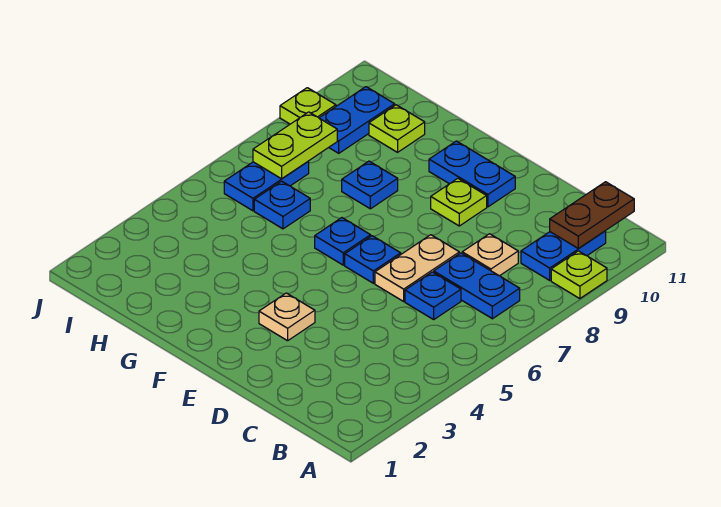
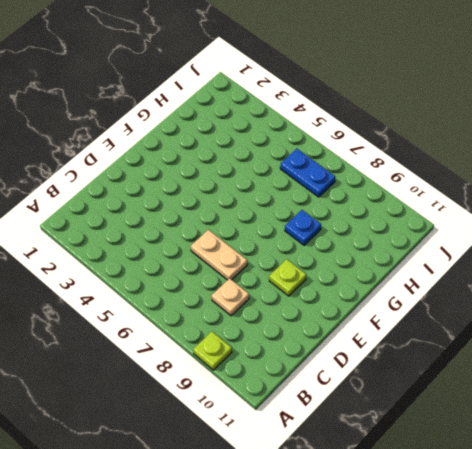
none -> blue 1x2 plate [434,253,520,319]
none -> blue 1x2 plate [521,231,606,280]
none -> blue 1x1 plate [405,272,461,319]

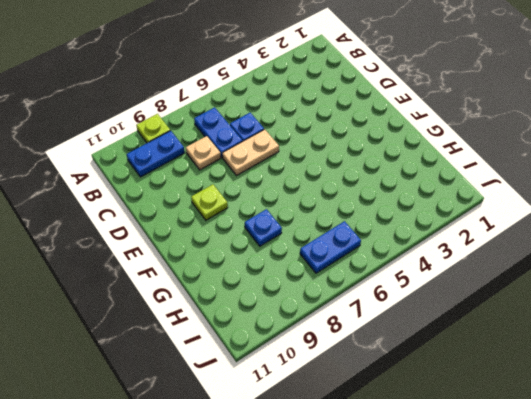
none -> tan 1x1 plate [259,293,315,341]
none -> blue 1x1 plate [345,236,401,283]
none -> blue 1x2 plate [429,141,515,207]

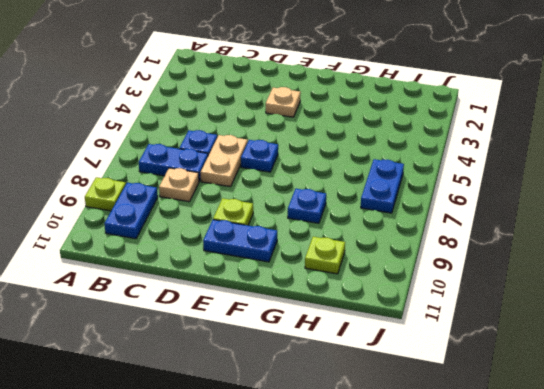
none -> blue 1x1 plate [315,218,371,265]
none -> blue 1x1 plate [254,181,310,229]
none -> blue 1x2 plate [319,87,395,153]

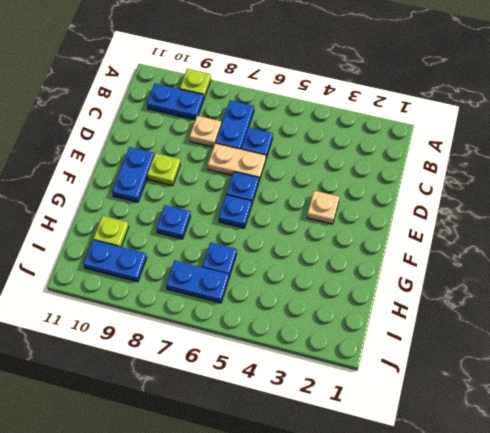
none -> lime 1x1 plate [280,88,336,124]
none -> brown 1x2 plate [550,182,634,249]
none -> lime 1x2 plate [253,112,337,179]

